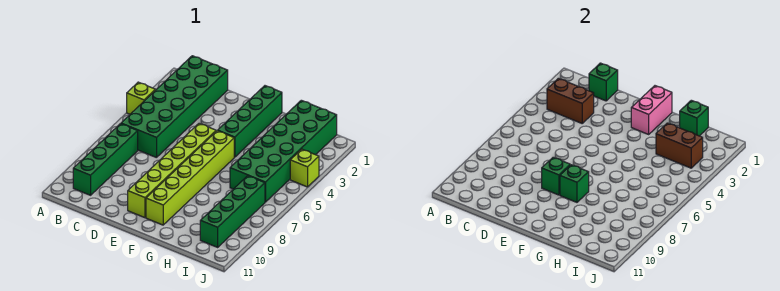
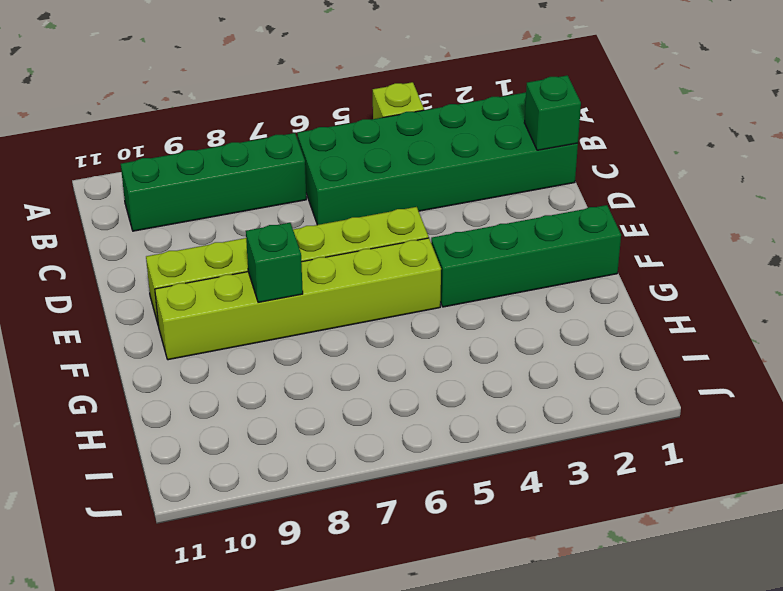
none -> green 2x6 brick [230,100,337,202]
none -> green 1x4 brick [200,176,265,247]
none -> lime 1x1 brick [290,149,319,187]

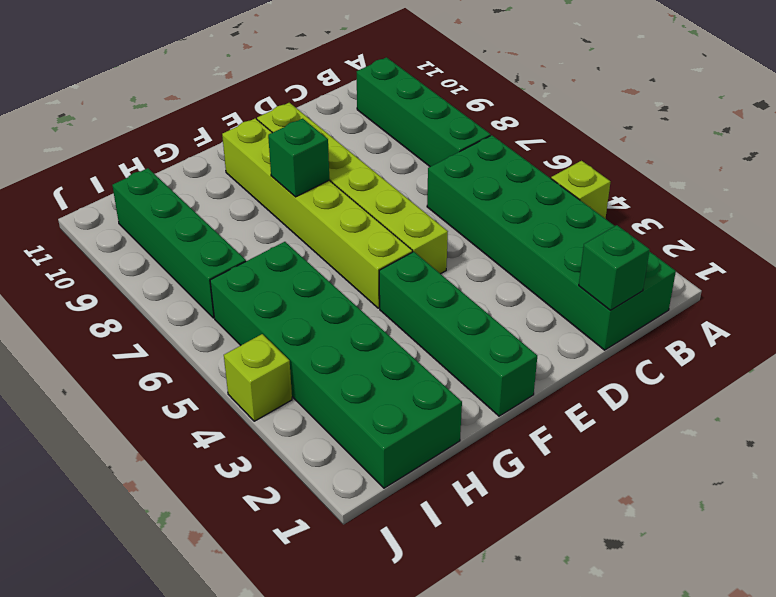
none -> brown 1x2 brick [547,78,594,123]
none -> green 1x1 brick [542,157,570,195]
none -> pink 1x2 brick [631,86,672,134]

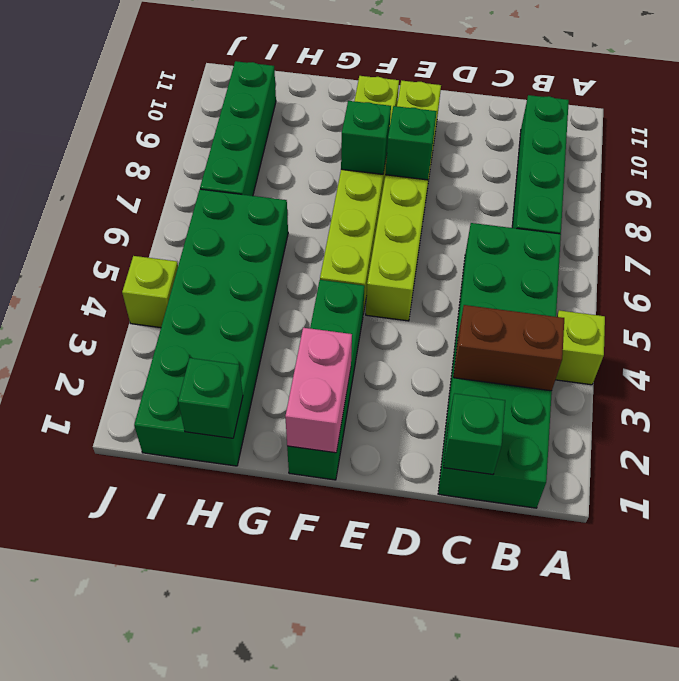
none -> brown 1x2 brick [656,123,703,168]

